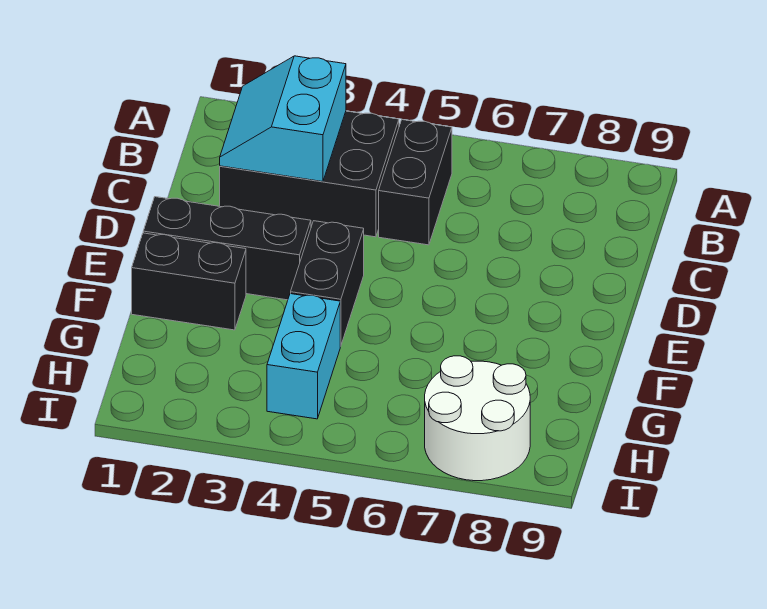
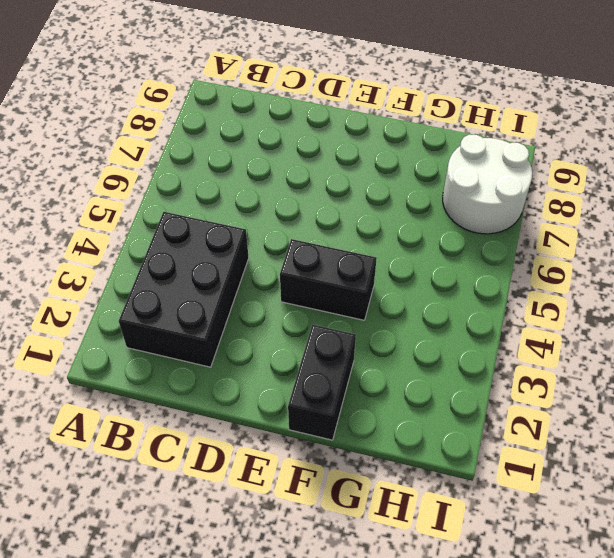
none -> black 1x2 brick [379,120,452,245]
none -> black 1x3 brick [143,197,311,300]

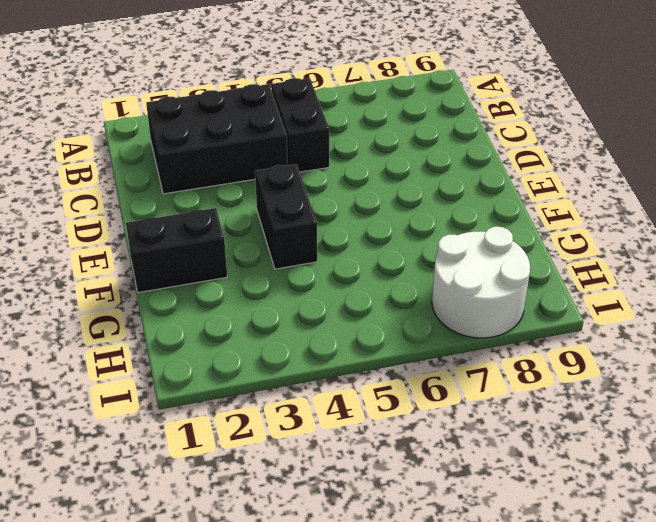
none -> black 1x3 brick [143,197,311,300]
none -> cyan 1x2 brick [267,294,340,419]

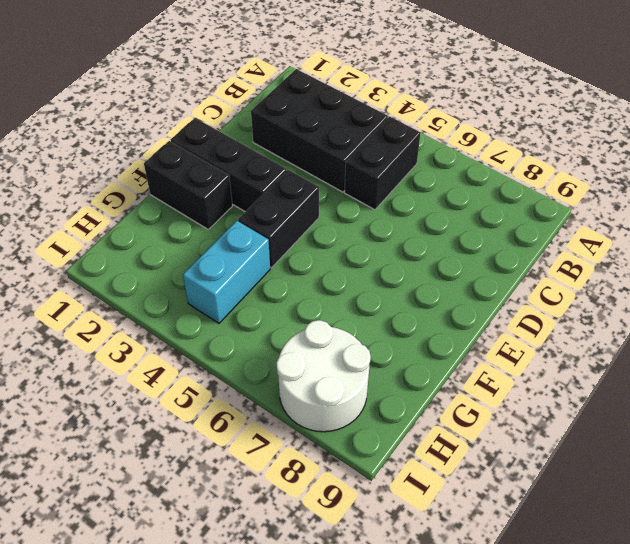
none -> cyan 2x2 slope [220,56,346,182]

